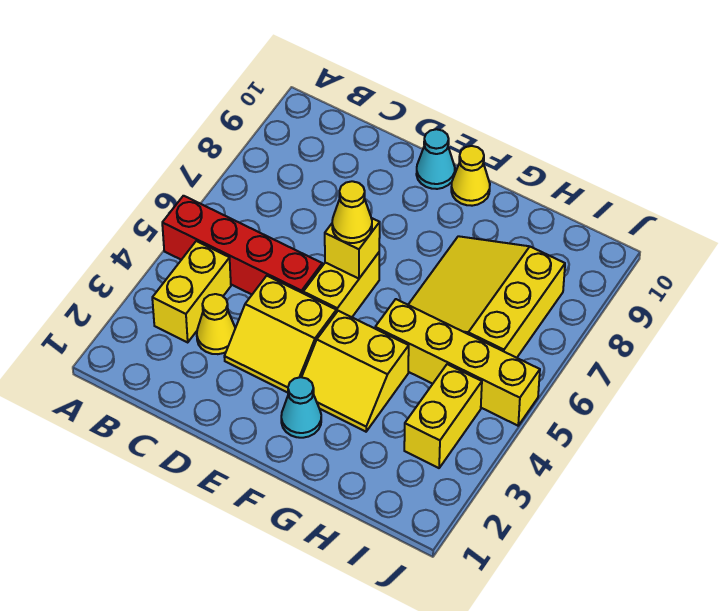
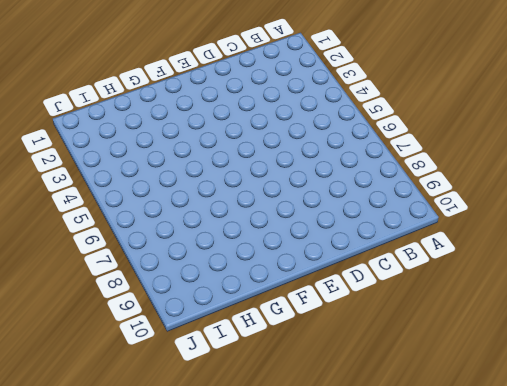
none -> red 1x4 brick [162,196,322,294]
none -> yellow 1x2 brick [152,241,231,342]
none -> yellow 1x1 cone [197,294,235,354]

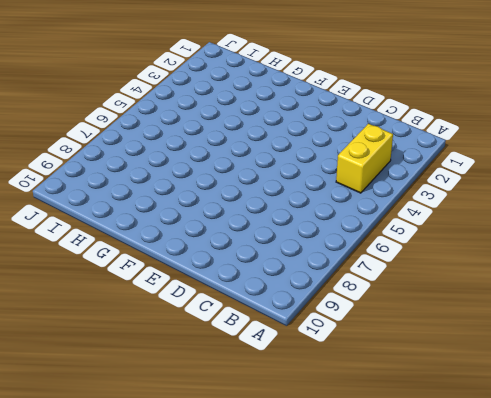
none -> red 1x4 brick [162,196,322,294]
none -> yellow 1x1 cone [197,294,235,354]
none -> yellow 2x2 slope [224,276,336,393]

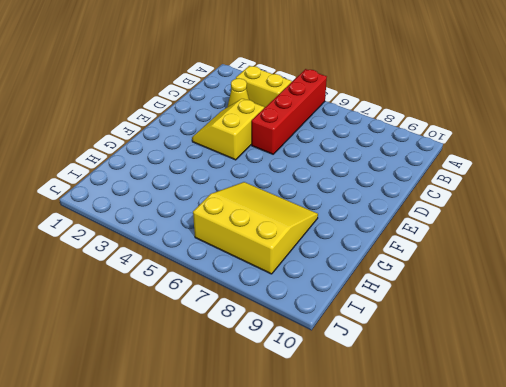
none -> yellow 1x2 brick [303,253,379,317]
none -> cyan 1x1 cone [416,129,455,189]
none -> cyan 1x1 cone [281,377,321,438]

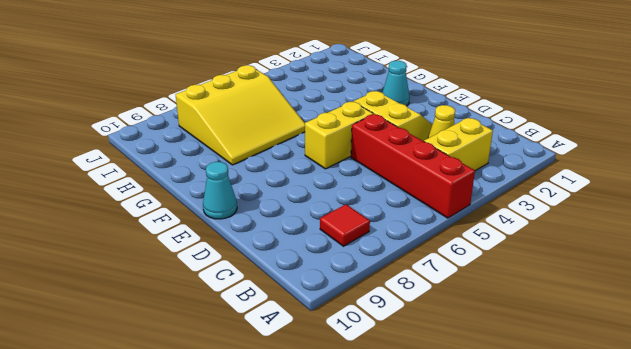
red 1x1 tile [320,204,370,246] -> none
none -> yellow 2x2 slope [302,311,409,432]
none -> yellow 1x1 cone [451,146,490,206]
none -> yellow 1x4 brick [375,299,540,426]

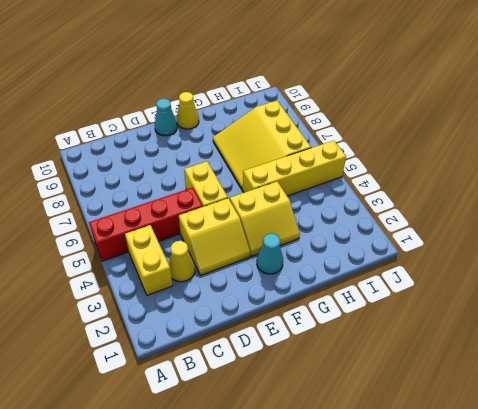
none -> yellow 1x2 brick [404,364,482,468]
none -> yellow 1x1 brick [325,218,380,279]
none -> yellow 1x1 cone [332,181,372,243]

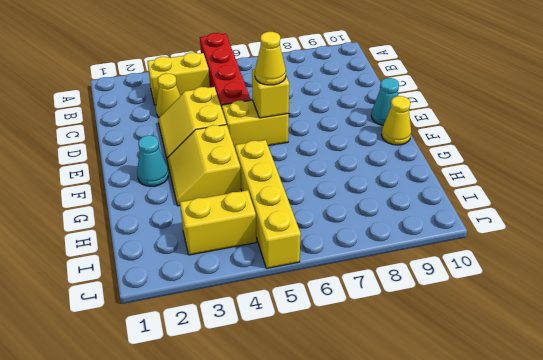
none -> yellow 3x3 slope [408,236,565,358]

